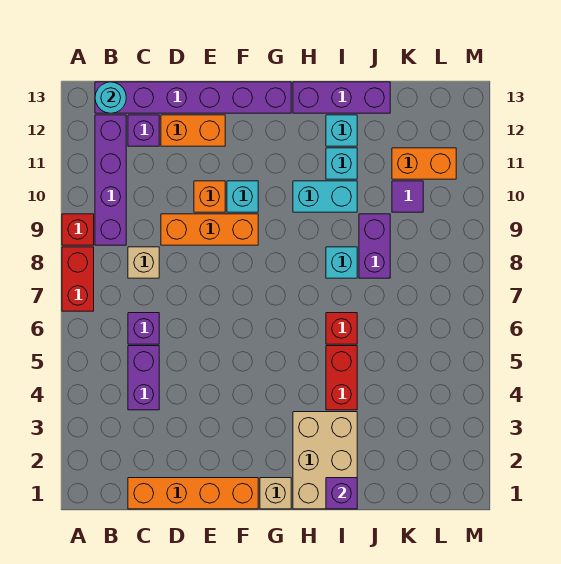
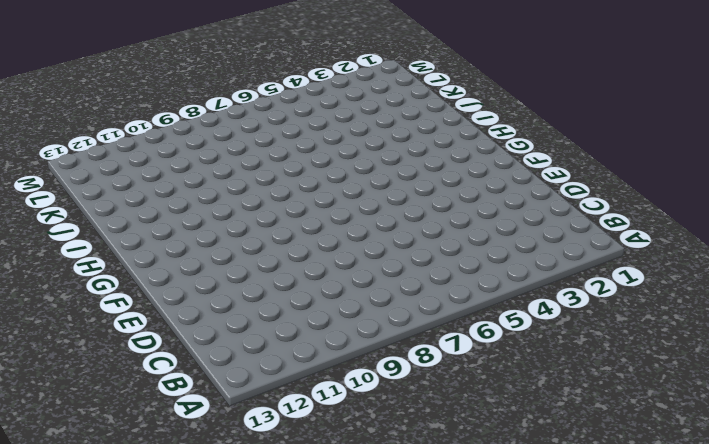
none -> red 1x2 brick [62,247,94,311]
none -> red 1x1 brick [62,214,94,245]
none -> purple 1x4 brick [95,115,126,245]

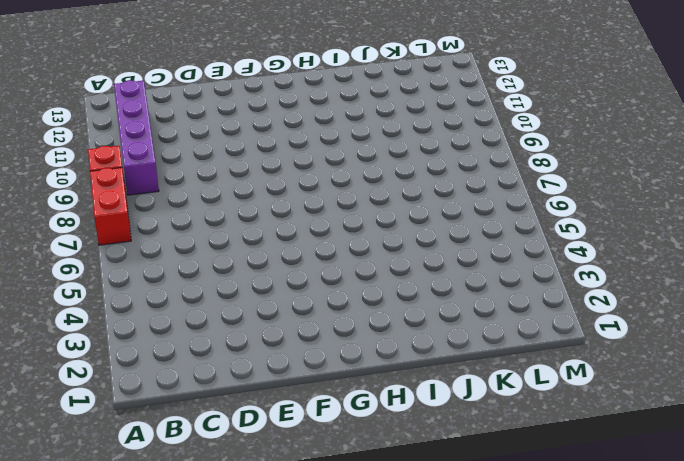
none -> purple 1x6 brick [95,82,291,113]
none -> orange 1x4 brick [128,478,258,509]
none -> purple 1x2 brick [128,346,159,410]

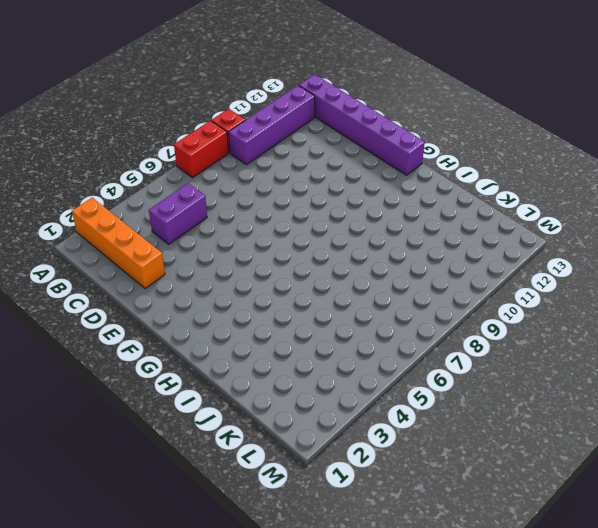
orange 1x4 brick [72,198,165,289] -> orange 1x4 brick moved to [128,478,258,509]
none -> purple 1x1 brick [128,313,159,344]
none -> tan 1x1 brick [128,247,159,278]
none -> purple 1x1 brick [128,115,159,146]

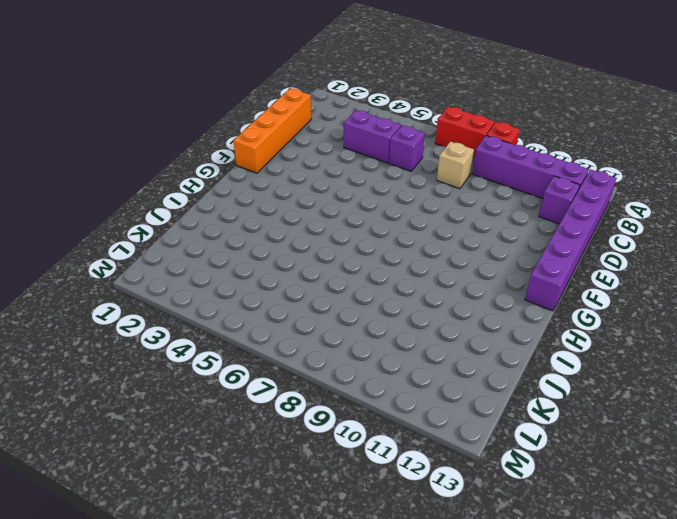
none -> orange 1x3 brick [161,214,258,245]
none -> orange 1x2 brick [161,115,225,146]
none -> orange 1x1 brick [194,181,225,212]

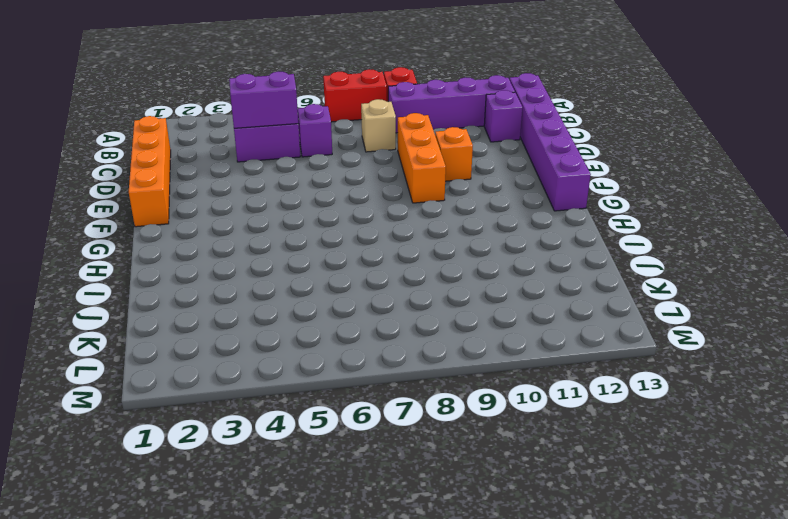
purple 1x2 brick [229,71,298,128] -> purple 1x2 brick moved to [359,214,390,278]
none -> orange 1x2 brick [161,115,225,146]
none -> cyan 1x1 brick [227,181,258,212]
none -> tan 1x1 brick [260,478,291,509]

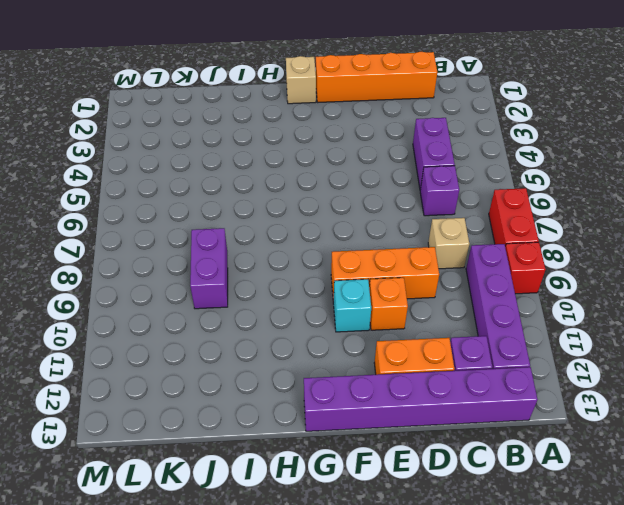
none -> tan 2x3 brick [293,412,357,509]
none -> cyan 1x2 brick [293,181,357,212]
none -> purple 1x3 brick [293,82,390,113]

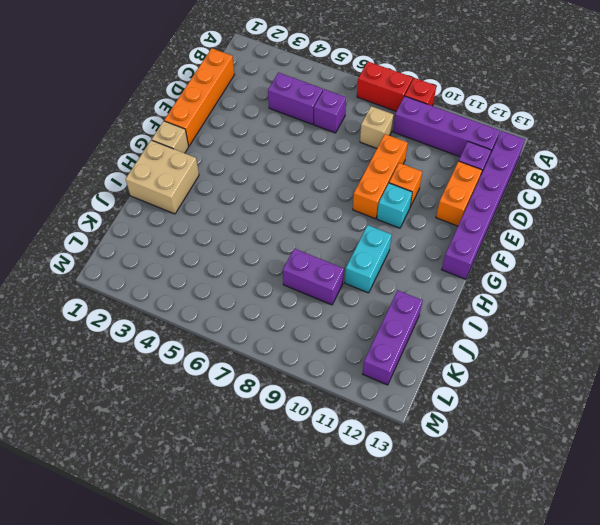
tan 2x2 brick [126,140,199,214] -> tan 2x3 brick [293,412,357,509]
purple 1x3 brick [363,290,423,385] -> purple 1x3 brick moved to [293,82,390,113]
none -> red 1x2 brick [326,346,357,410]
none -> red 1x1 brick [326,313,357,344]
none -> cyan 1x1 brick [326,247,357,278]

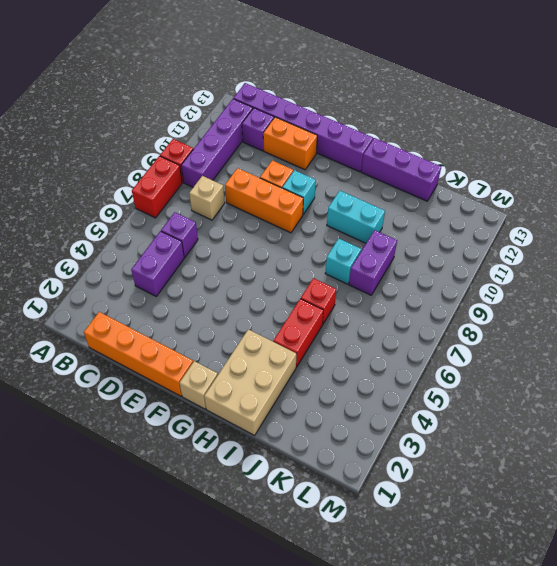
none -> cyan 1x1 brick [326,148,357,179]
none -> cyan 1x1 brick [326,115,357,146]
none -> purple 1x1 tile [392,181,423,212]

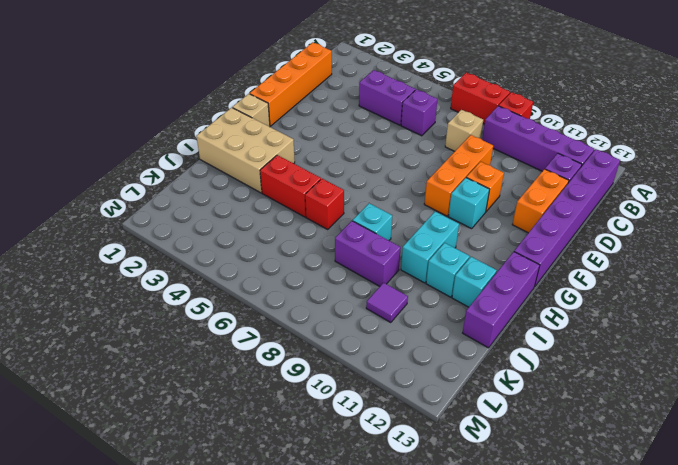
none -> orange 1x2 brick [392,148,456,179]
none -> cyan 1x1 round brick [95,82,126,113]
none -> purple 1x1 brick [326,478,357,509]

